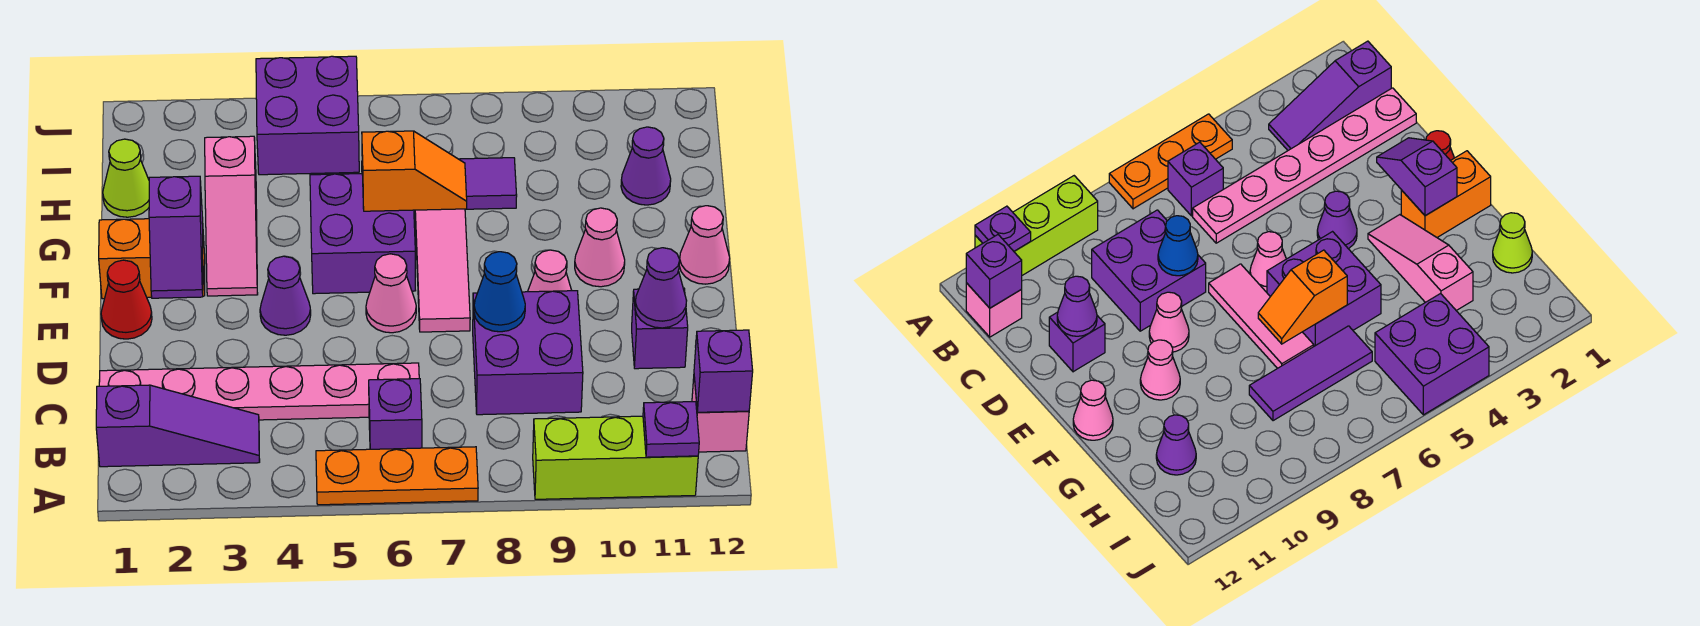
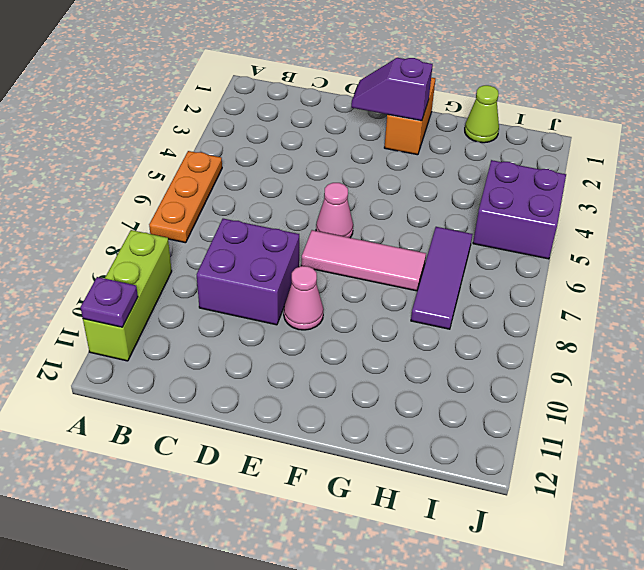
none -> purple 1x3 slope [96,385,260,467]
none -> purple 1x1 brick [369,379,422,449]
none -> pink 1x1 brick [692,378,749,452]

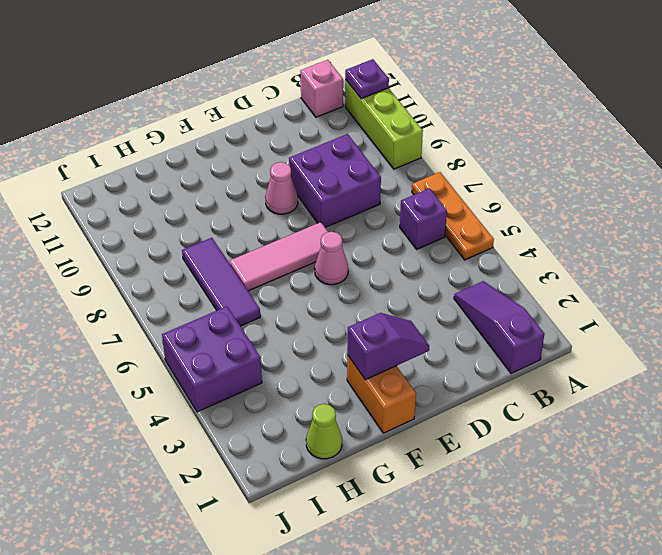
none -> pink 1x6 plate [99,363,419,420]
none -> purple 1x1 brick [632,288,688,369]
none -> red 1x1 cone [101,260,152,339]

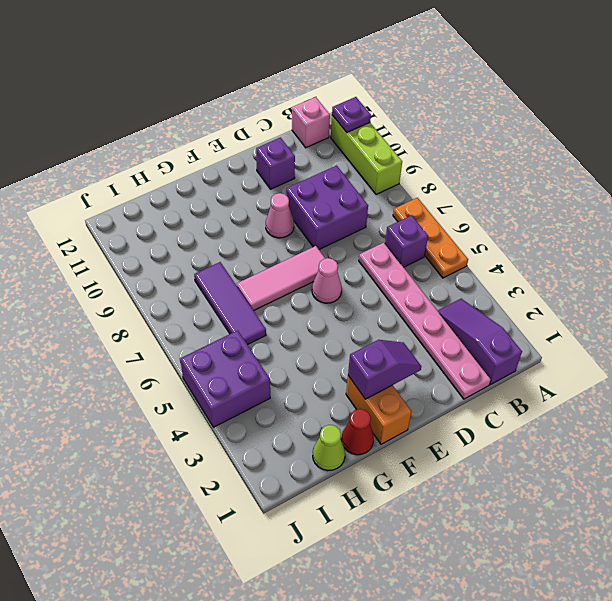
red 1x1 cone [341,409,374,455] -> red 1x1 cone moved to [101,260,152,339]
none -> purple 1x1 cone [260,256,311,335]
none -> pink 1x3 slope [205,136,258,296]
none -> purple 2x2 brick [310,174,416,294]

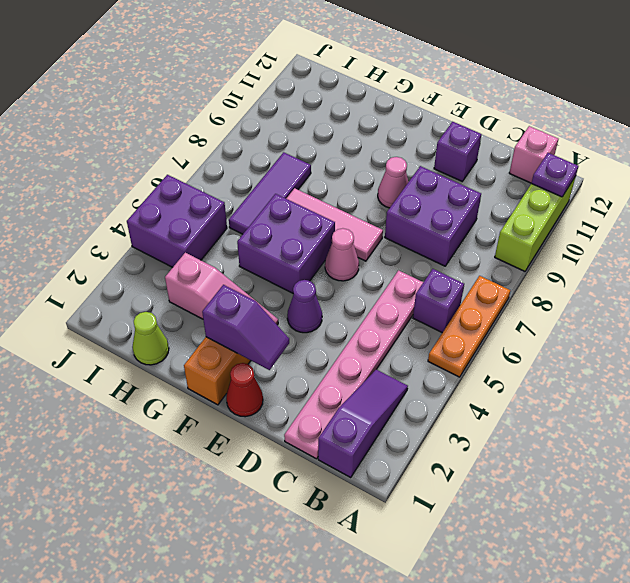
none -> pink 1x1 cone [575,208,625,287]
none -> pink 1x1 cone [679,206,730,284]
none -> purple 1x1 cone [621,127,671,205]

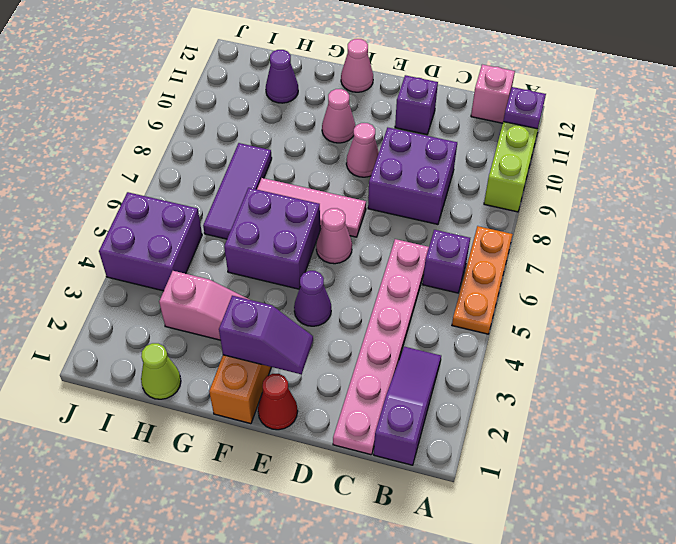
none -> purple 1x1 brick [694,330,753,412]
none -> blue 1x1 cone [474,252,525,332]
none -> purple 1x1 cone [635,248,687,328]

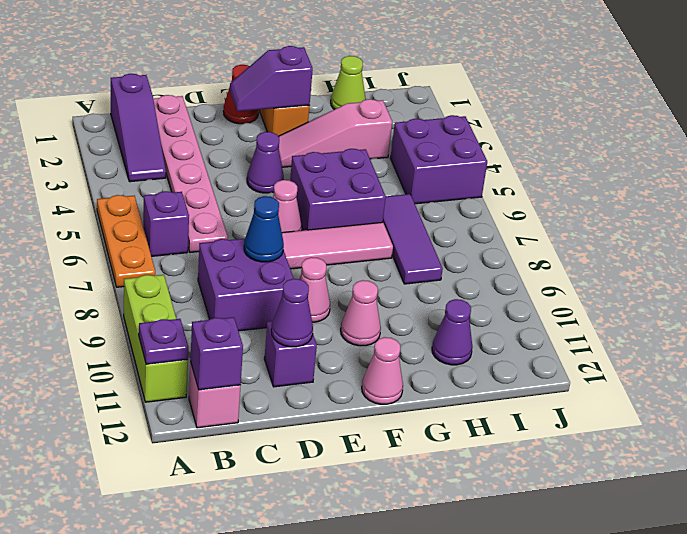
none -> orange 1x2 slope [362,131,467,211]

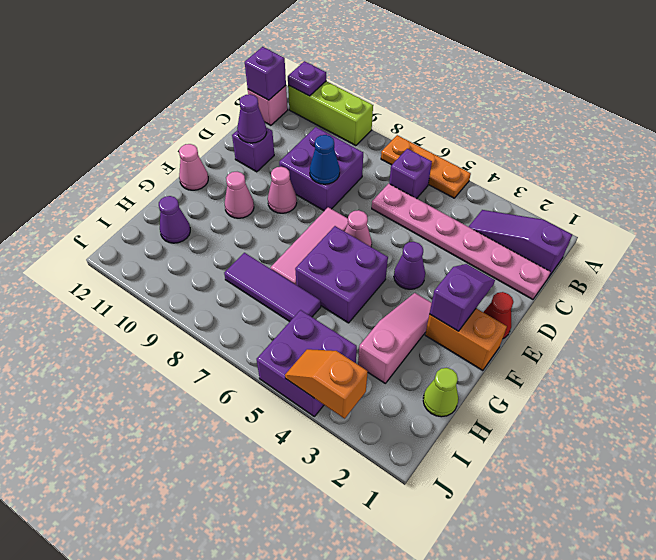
orange 1x2 slope [285,349,368,419] -> orange 1x2 slope moved to [362,131,467,211]

